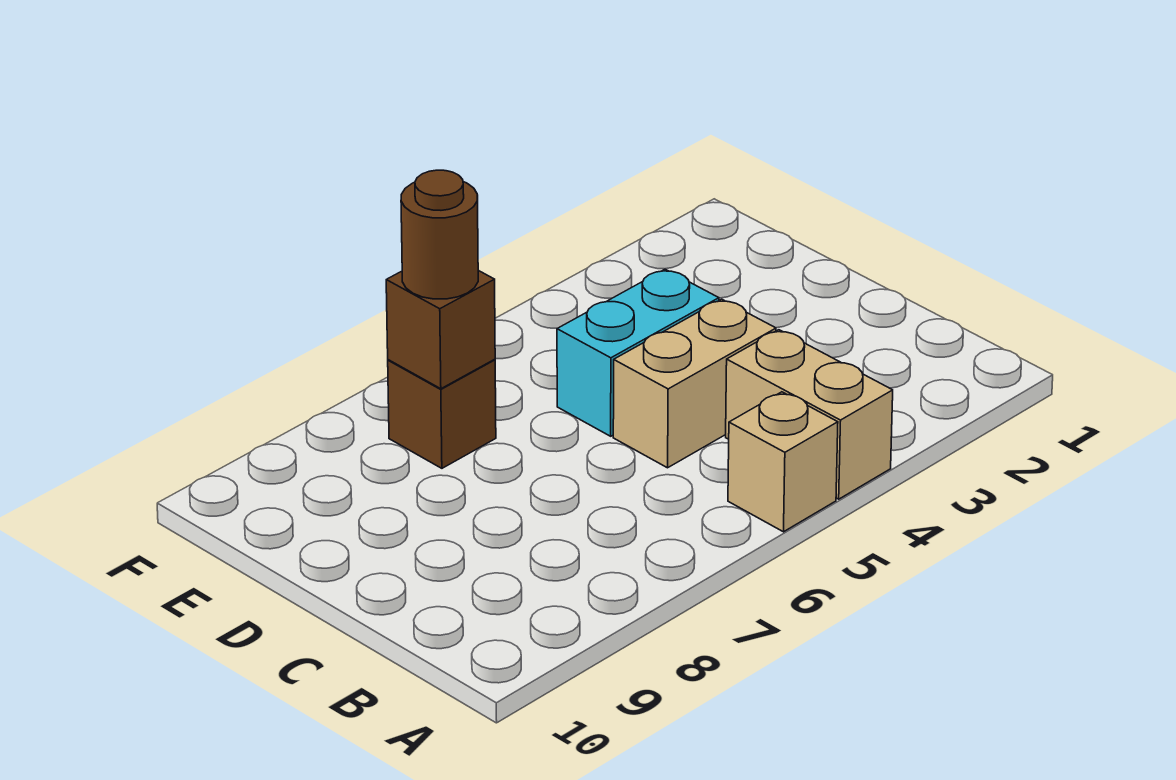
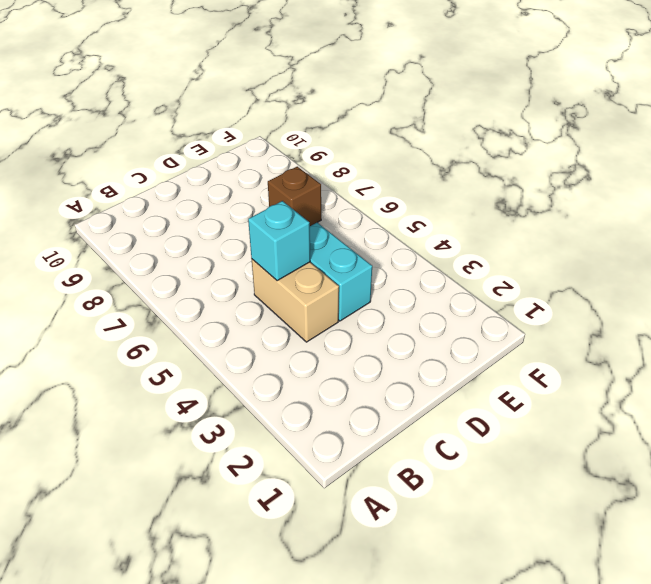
cyan 1x1 brick [248,201,310,281] -> none
none -> tan 1x2 brick [726,330,893,499]
none -> tan 1x1 brick [728,392,838,532]

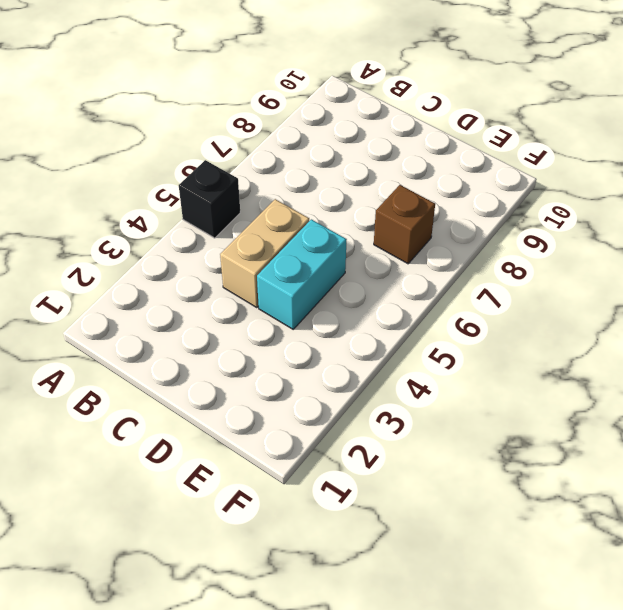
black 1x1 brick [179,160,240,238] -> tan 1x1 brick [728,392,838,532]
none -> tan 1x2 brick [726,330,893,499]
none -> brown 1x1 brick [386,270,495,389]

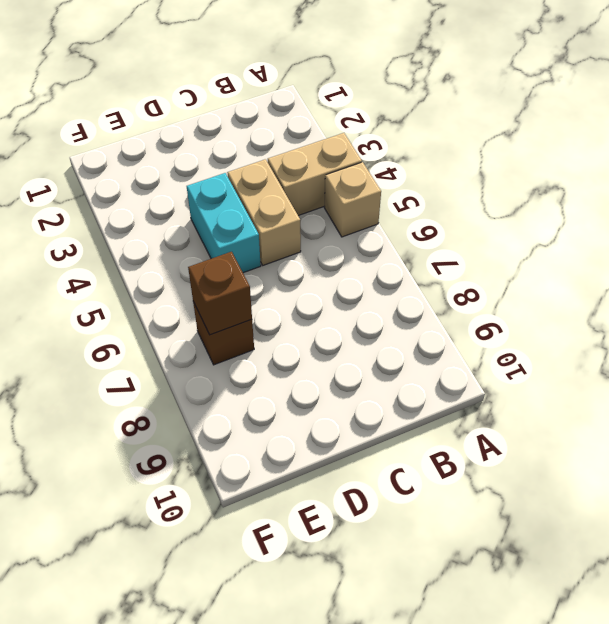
none -> brown 1x1 round brick [401,170,478,299]

